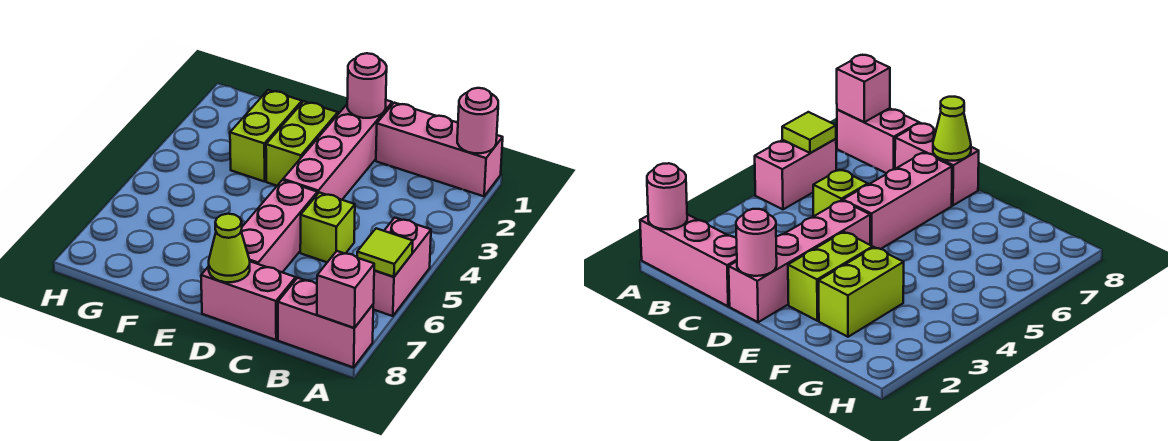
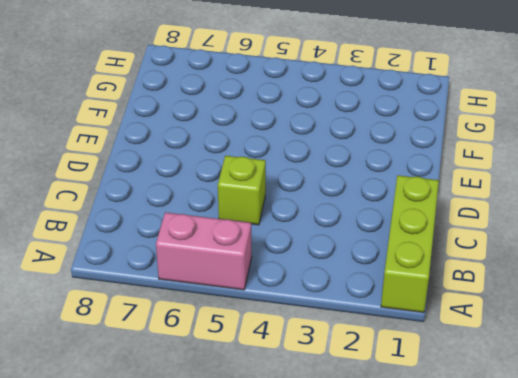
lime 1x3 brick [381,175,439,313] -> pink 1x3 brick [376,103,503,196]
none -> pink 1x2 brick [278,278,373,367]
none -> pink 1x2 brick [201,262,296,340]
none -> pink 1x4 brick [283,100,392,200]

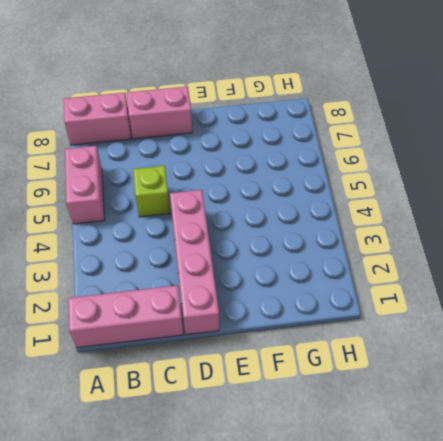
none -> pink 1x3 brick [241,180,317,272]
none -> lime 1x2 brick [266,101,338,186]
none -> lime 1x2 brick [230,90,302,182]

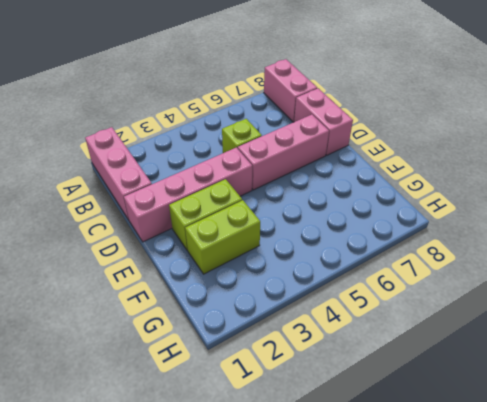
none -> pink 1x2 brick [373,218,431,316]
none -> pink 1x1 round brick [457,88,498,153]
none -> lime 1x1 tile [357,228,413,277]

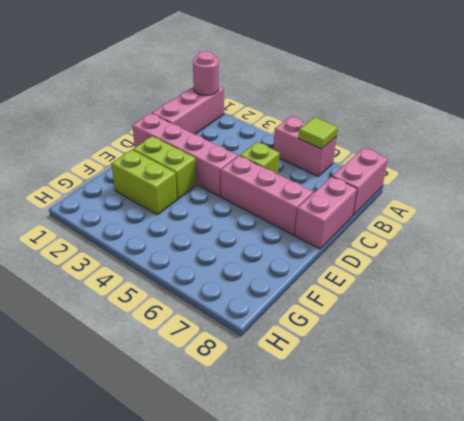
none -> pink 1x1 brick [317,251,374,328]
none -> pink 1x1 round brick [347,53,387,118]
none -> lime 1x1 cone [209,214,250,282]

